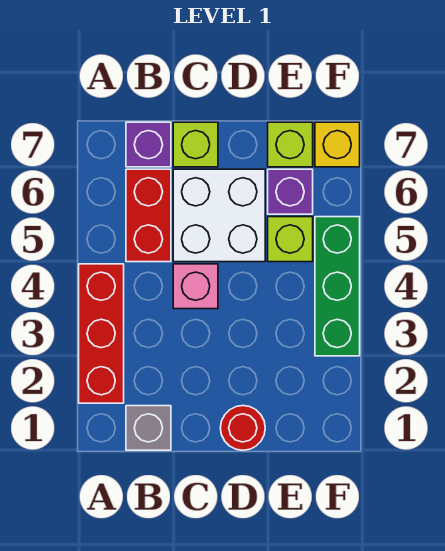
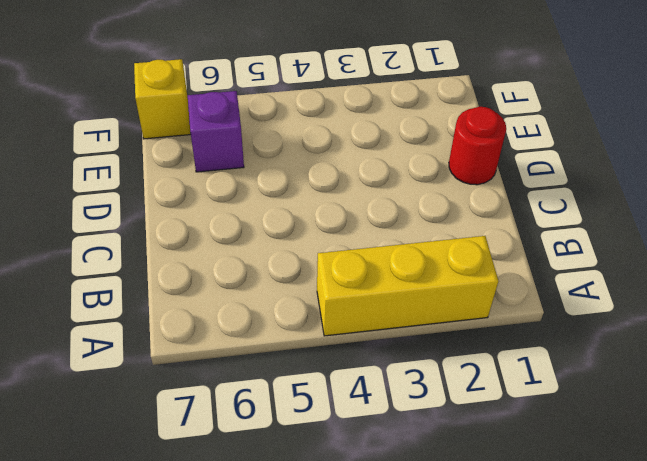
yellow 1x3 brick [317,236,498,336] -> red 1x3 brick [79,264,124,403]
none -> grey 1x1 brick [126,406,171,450]
none -> red 1x2 brick [126,169,171,262]
none -> purple 1x1 brick [126,122,171,167]

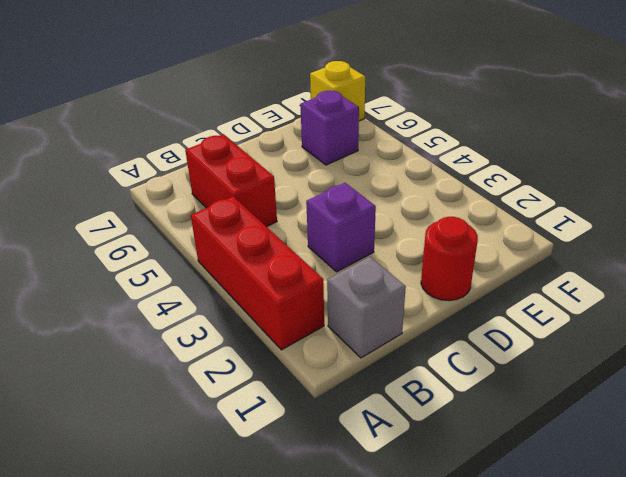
purple 1x1 brick [306,183,376,272] -> purple 1x1 brick moved to [126,122,171,167]
none -> pink 1x1 brick [173,264,218,309]
none -> white 2x2 brick [173,169,265,262]
none -> lime 1x1 brick [173,122,218,167]

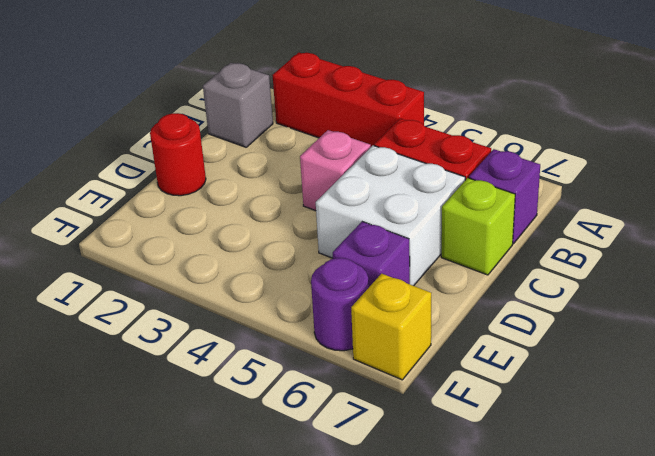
purple 1x1 round brick [311,258,369,351] -> none
none -> lime 1x1 brick [268,217,313,262]
none -> lime 1x1 brick [268,122,313,167]
none -> green 1x3 brick [315,217,360,356]

